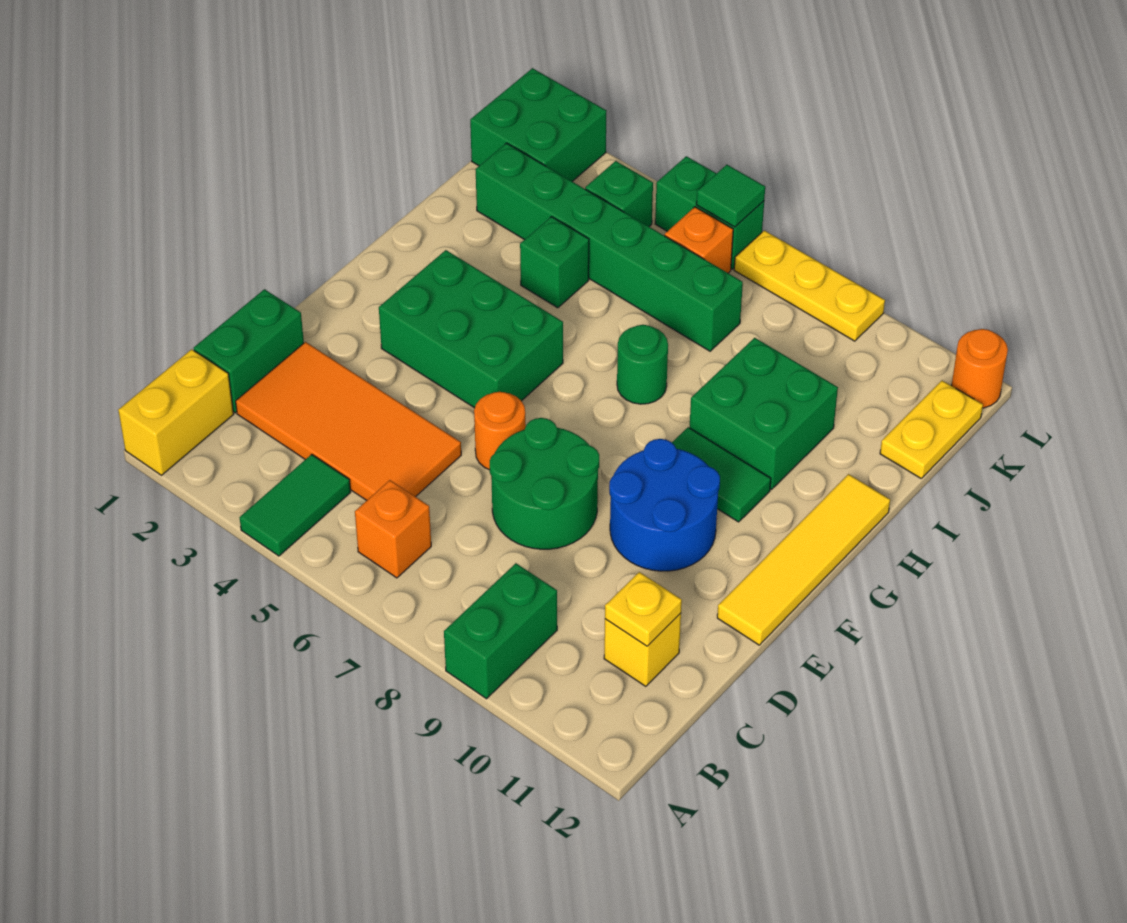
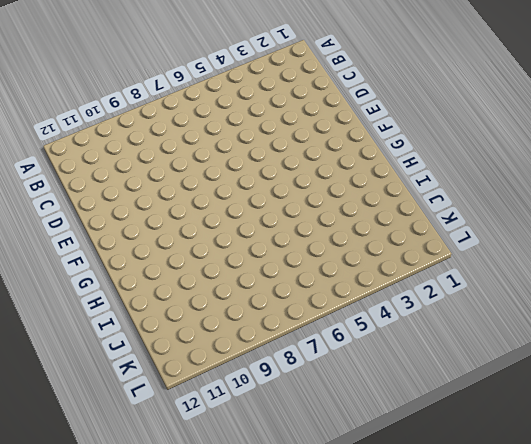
none -> yellow 1x2 brick [118,349,234,475]
none -> green 1x2 tile [240,454,351,556]
none -> green 1x2 brick [444,563,557,699]

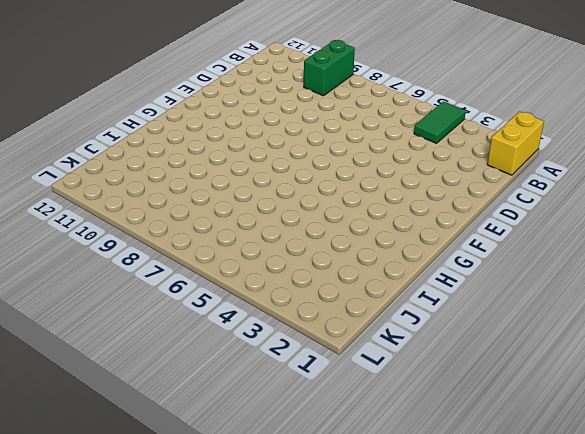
none -> orange 1x1 brick [355,480,431,578]
none -> green 1x2 brick [194,289,304,413]
none -> orange 2x4 tile [236,342,461,501]

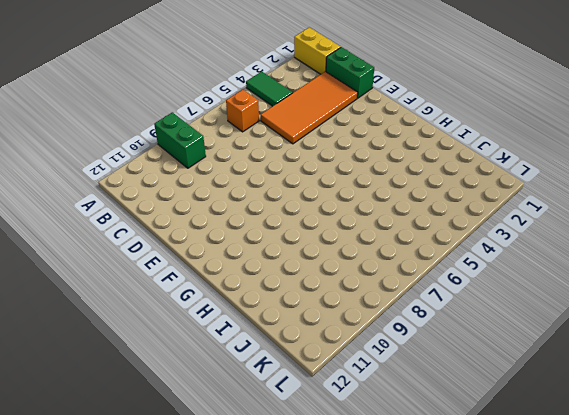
none -> yellow 1x1 brick [604,613,681,686]
none -> green 2x2 round brick [490,418,599,549]
none -> orange 1x1 round brick [474,392,526,470]

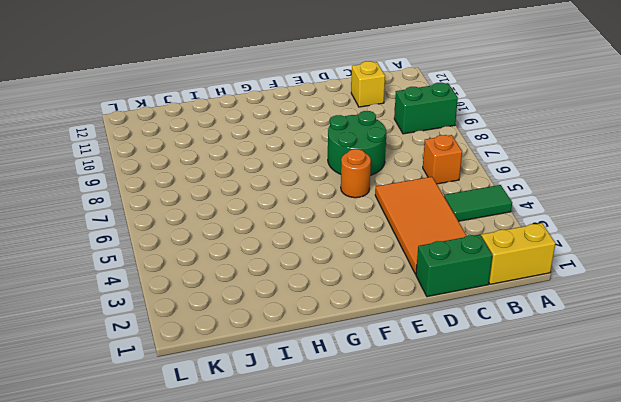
none -> blue 2x2 round brick [609,439,720,571]
none -> yellow 1x4 tile [717,474,890,645]
none -> green 2x3 brick [379,250,563,408]

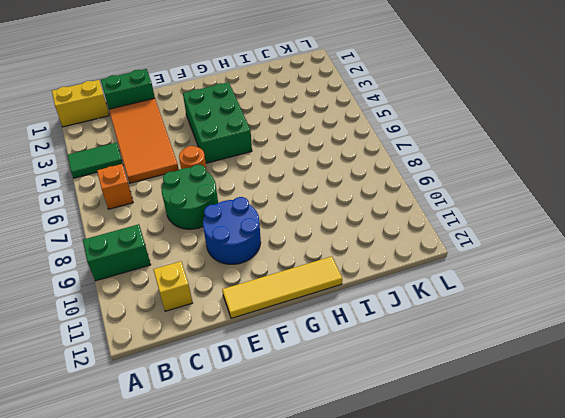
none -> green 1x2 tile [672,427,771,522]
none -> green 1x1 round brick [617,325,668,404]
none -> green 2x2 brick [690,338,838,489]

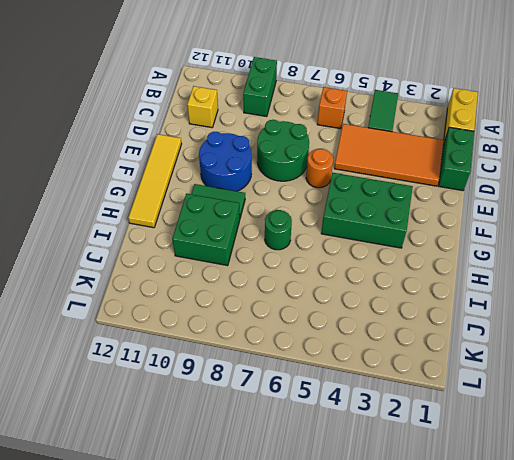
none -> green 1x1 brick [520,217,589,308]
none -> green 1x6 brick [476,143,743,351]
none -> yellow 1x2 plate [880,381,983,478]

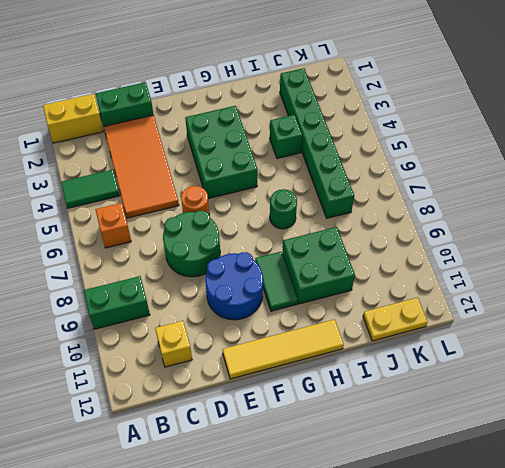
none -> green 2x2 brick [470,68,606,181]
none -> green 1x1 brick [585,161,653,226]
none -> orange 1x1 brick [665,207,733,273]

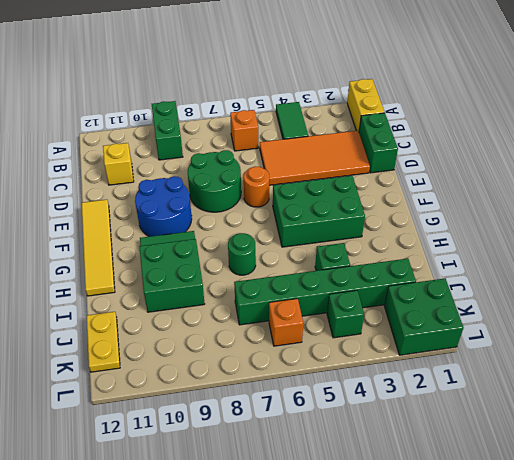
none -> green 1x2 brick [655,156,764,269]
none -> yellow 1x3 plate [734,230,885,341]
none -> orange 1x1 round brick [952,329,1008,408]

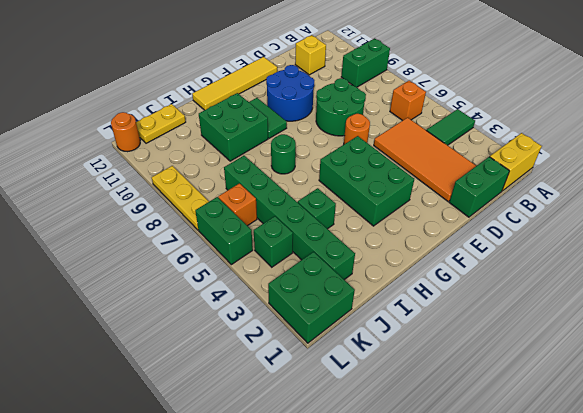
none -> yellow 1x1 plate [605,572,682,646]
none -> green 1x1 tile [696,165,765,227]

